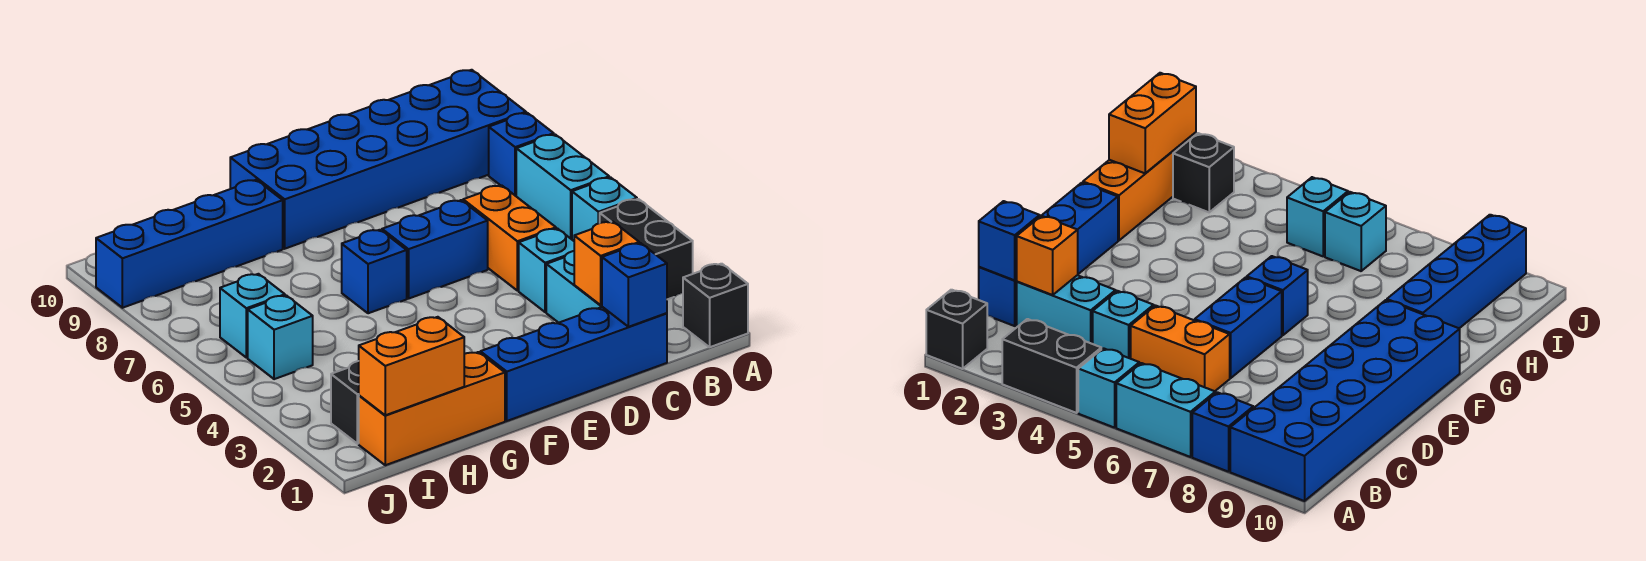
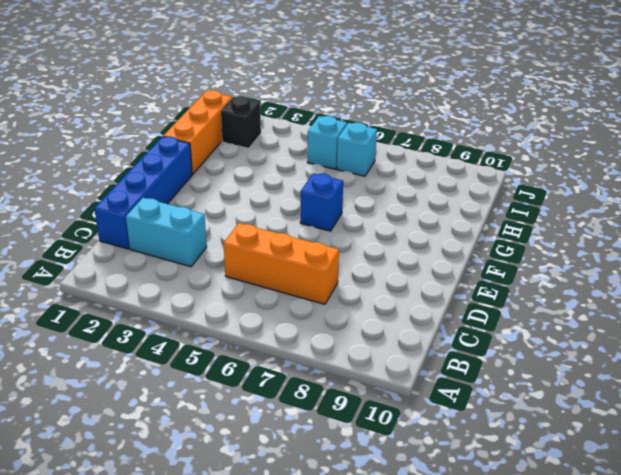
orange 1x3 brick [224,223,339,304] -> orange 1x2 brick [463,185,556,291]
none -> black 1x1 brick [683,264,748,347]
none -> black 1x2 brick [600,199,693,299]
none -> cyan 1x1 brick [572,177,637,241]

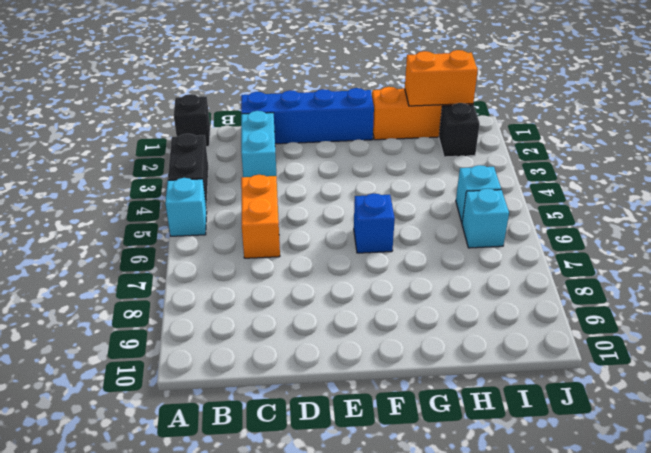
none -> cyan 1x2 brick [516,134,609,239]
none -> blue 1x1 brick [489,113,554,196]
none -> blue 2x6 brick [230,70,526,249]

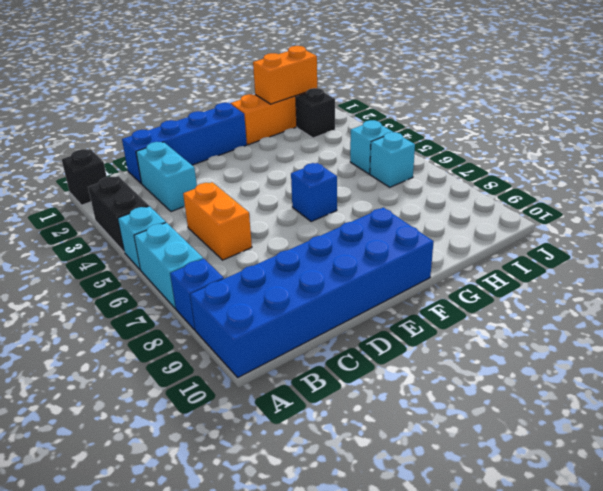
none -> cyan 1x1 brick [519,228,574,312]
none -> blue 1x2 brick [382,200,488,299]
none -> blue 1x4 brick [96,180,283,308]

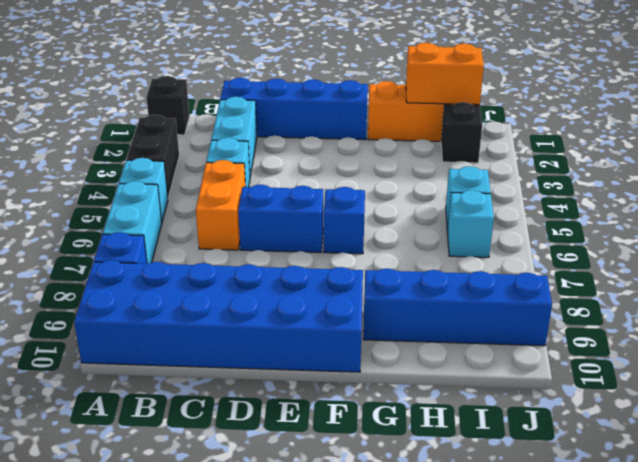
none -> blue 1x1 brick [602,243,667,327]
none -> orange 1x1 brick [574,222,639,305]

